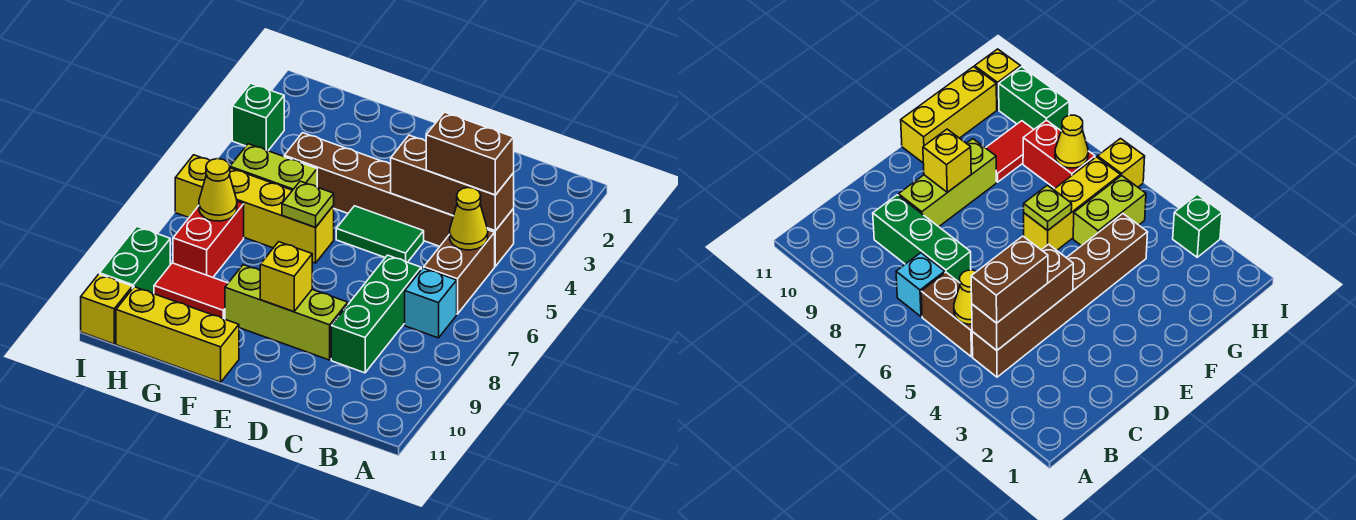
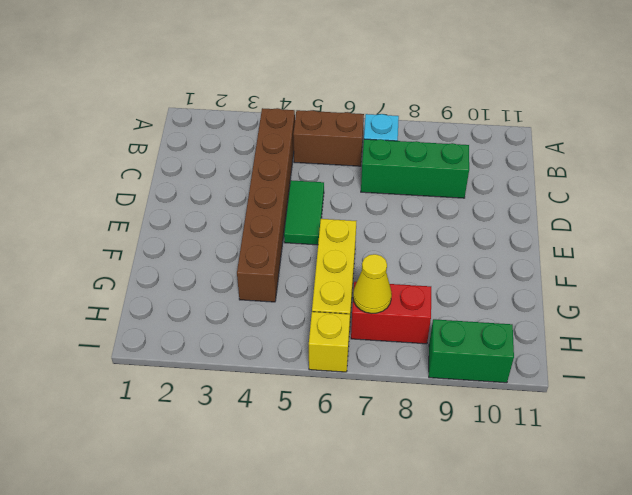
none -> lime 1x3 brick [225,265,348,360]
none -> yellow 1x3 brick [116,287,239,382]
none -> lime 1x2 brick [230,144,317,190]

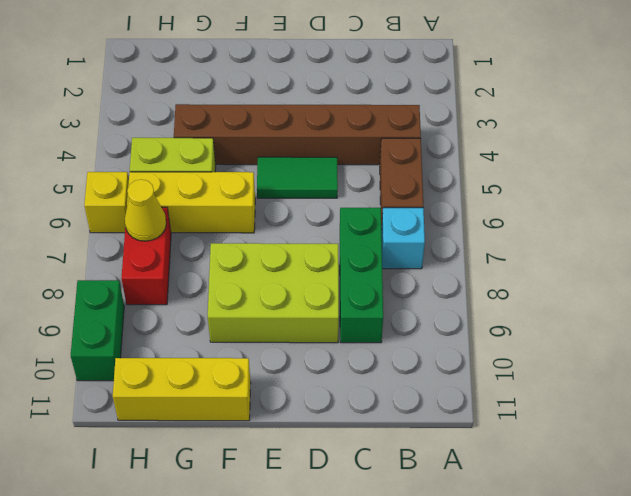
lime 2x3 brick [208,243,339,343] -> lime 1x3 brick [225,265,348,360]
none -> red 1x2 tile [154,263,228,319]
none -> green 1x1 brick [232,83,284,151]
none -> yellow 1x1 brick [81,274,132,344]

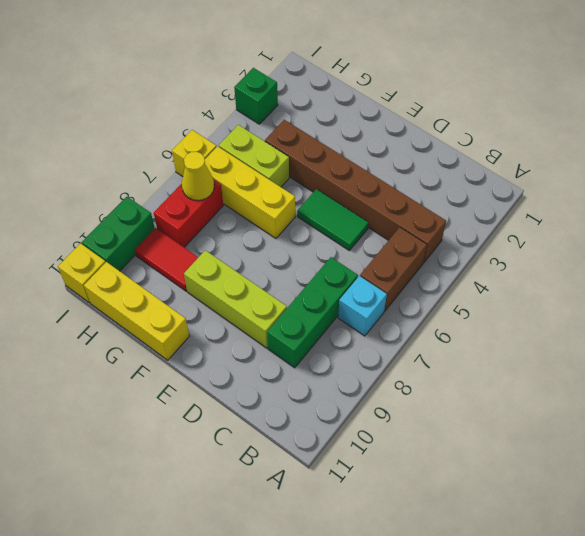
none -> brown 1x3 brick [391,135,514,231]
none -> yellow 1x1 cone [450,187,488,250]
none -> yellow 1x1 brick [260,242,312,312]

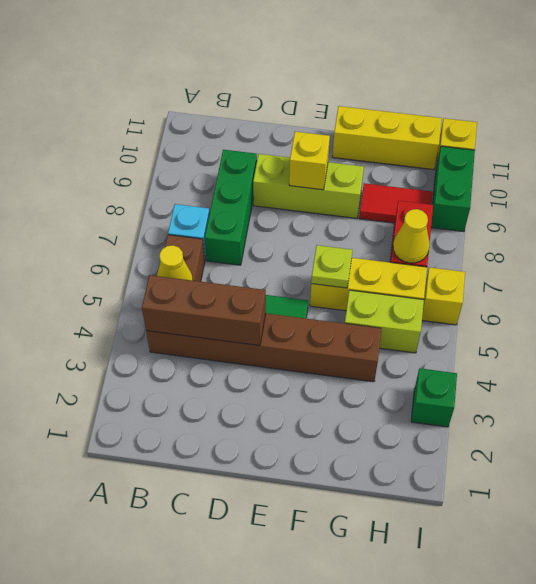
none -> brown 1x2 brick [426,112,514,195]

